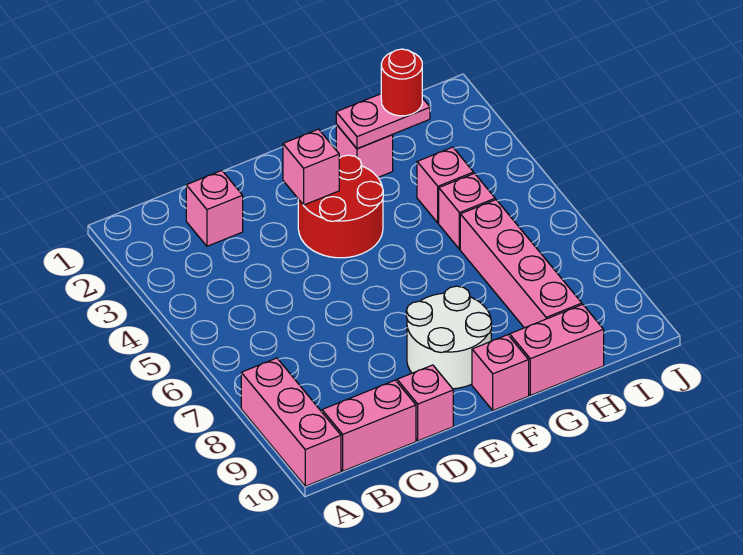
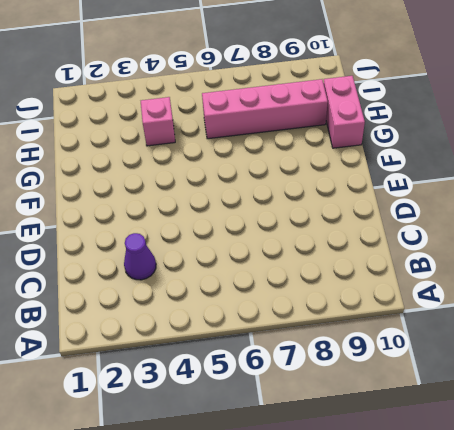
purple 1x1 cone [124,233,156,280] -> none
none -> pink 1x3 brick [241,358,341,486]
none -> pink 1x2 brick [322,380,416,471]
none -> pink 1x1 brick [186,171,243,246]

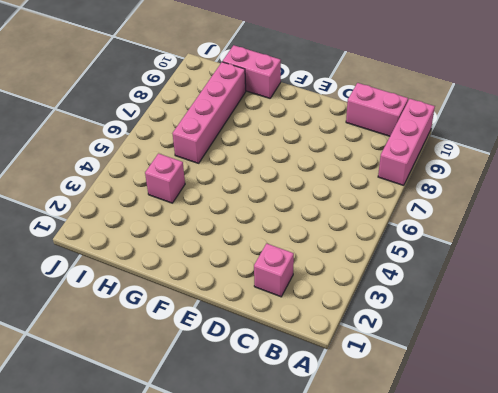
none -> pink 1x1 brick [397,365,453,441]
none -> red 2x2 round brick [298,155,383,258]
none -> white 2x2 round brick [406,286,492,389]

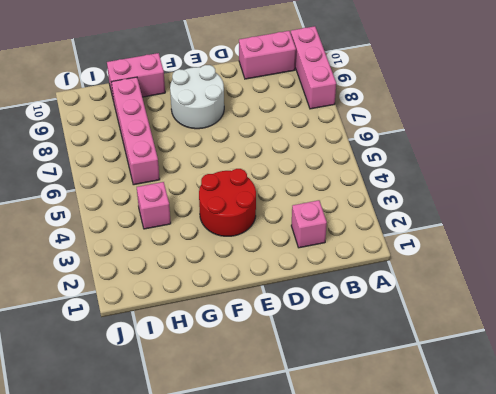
none -> pink 1x1 brick [397,365,453,441]
none -> pink 1x1 brick [472,335,529,411]
none -> pink 1x1 brick [336,124,393,177]

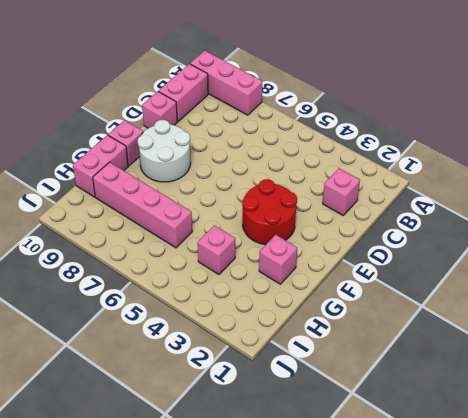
none -> pink 1x1 brick [439,173,495,249]
none -> pink 1x1 brick [283,129,339,205]
none -> pink 1x2 plate [336,94,430,149]

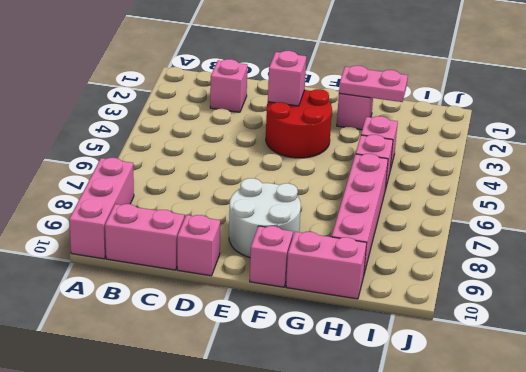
none -> red 1x1 round brick [381,49,422,116]

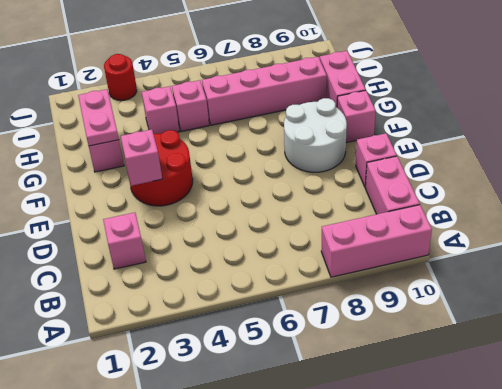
red 1x1 round brick [104,54,137,101] -> red 1x1 round brick moved to [381,49,422,116]

